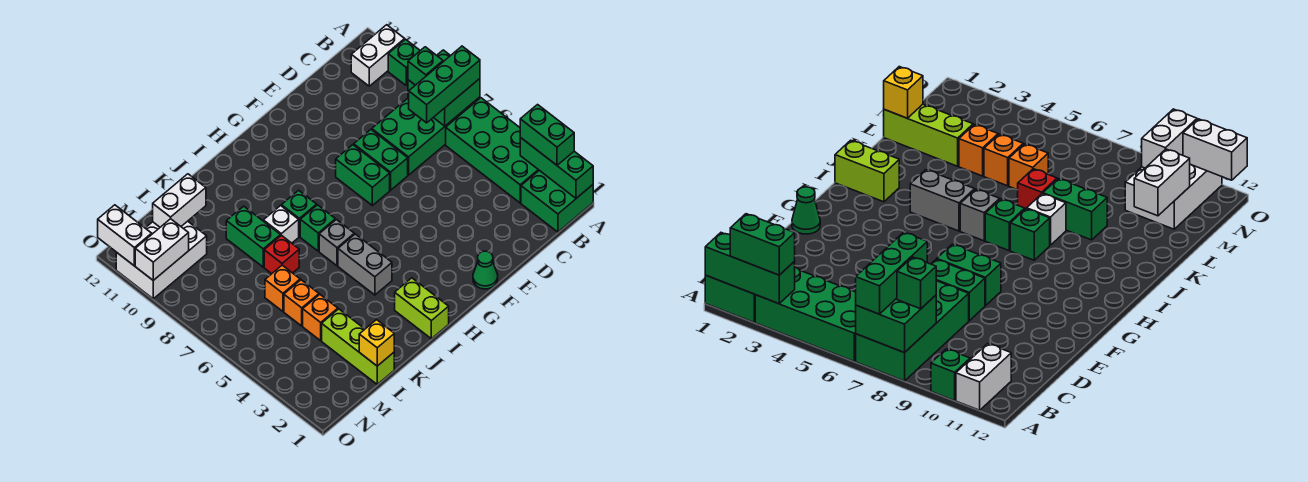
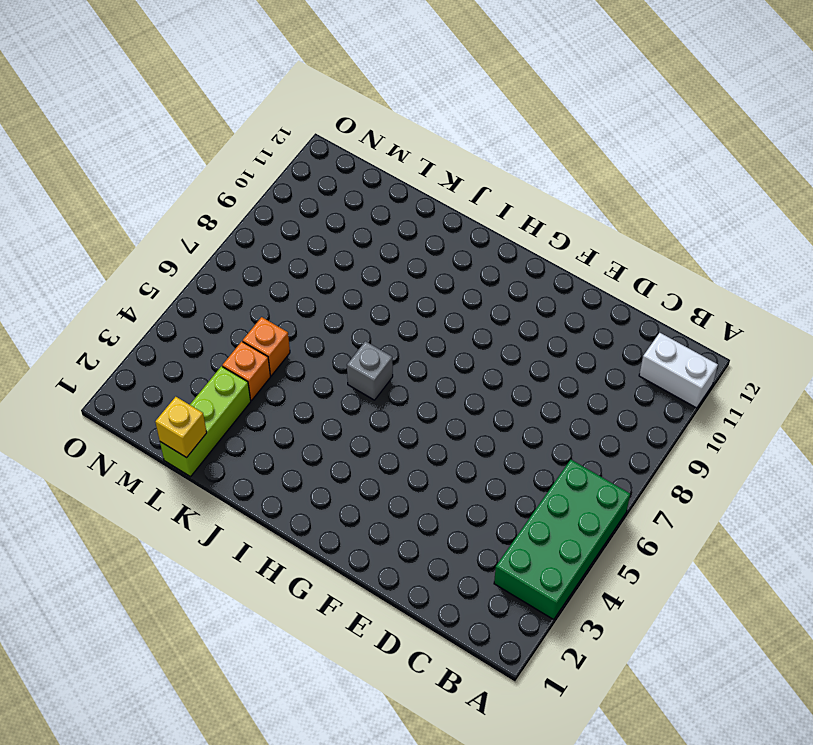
none -> green 2x2 brick [521,170,593,232]
none -> green 2x4 brick [372,97,480,175]
none -> green 1x1 brick [388,39,420,85]
none -> green 1x2 brick [354,130,408,190]

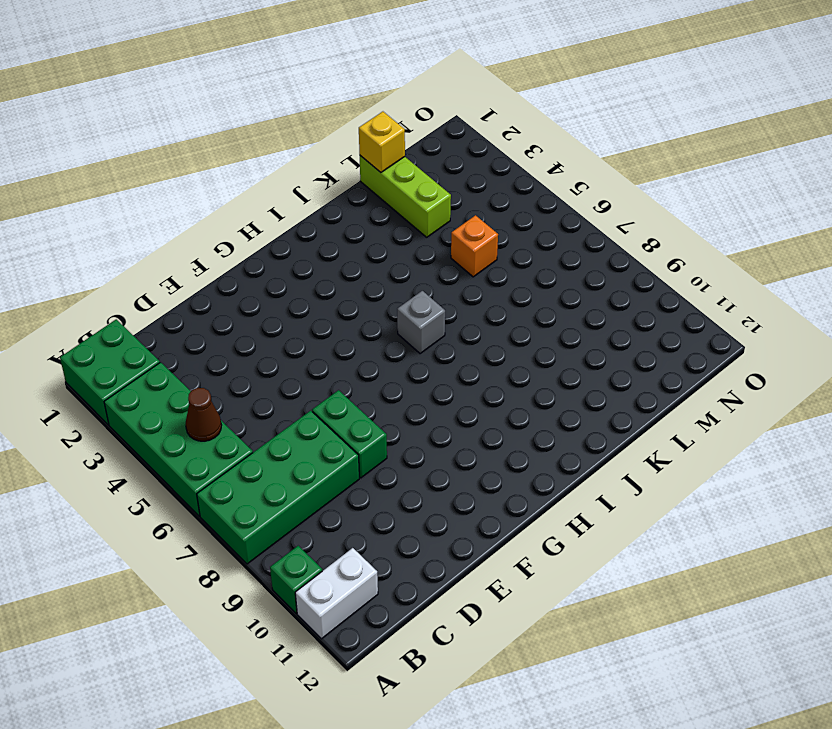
brown 1x1 cone [186,388,222,441] -> none
none -> green 1x1 cone [473,251,498,289]
none -> green 1x2 brick [336,145,390,205]
none -> lime 1x2 brick [395,278,449,339]
none -> grey 1x2 brick [338,234,392,295]

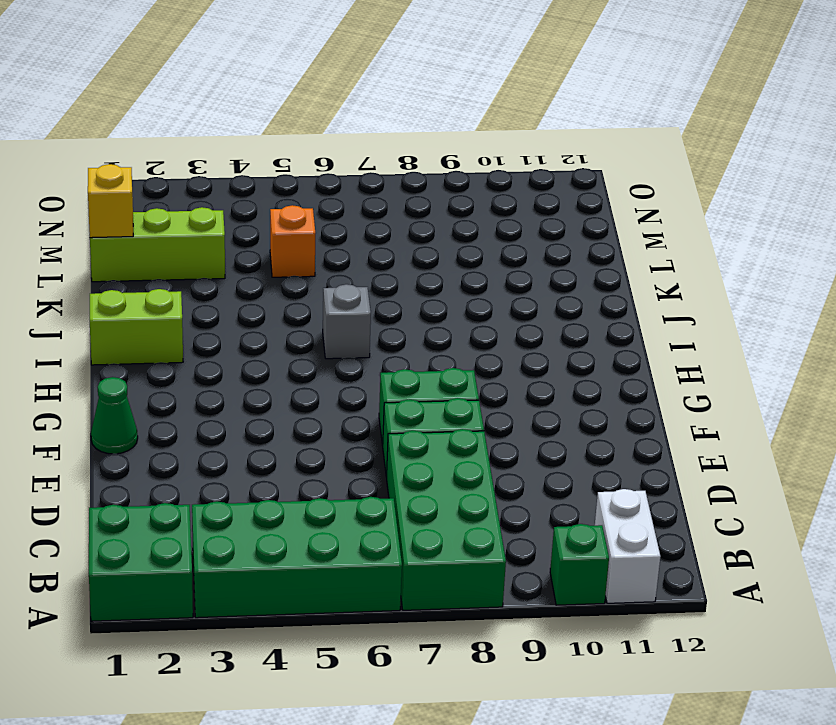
none -> grey 1x2 brick [338,234,392,295]
none -> green 1x1 brick [300,205,335,251]
none -> green 1x1 brick [281,190,317,237]
none -> white 1x1 brick [263,206,299,243]

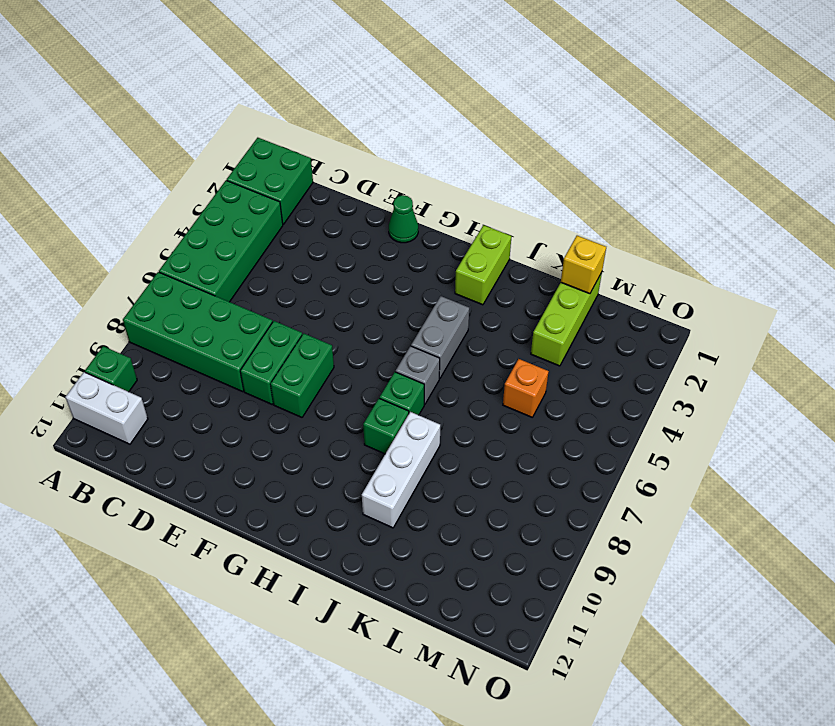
white 1x3 brick [362,412,440,528] -> white 1x1 brick [263,206,299,243]
none -> red 1x1 brick [264,235,299,274]
none -> green 1x2 brick [226,206,280,267]
none -> orange 1x1 brick [303,295,338,341]
none -> orange 1x1 brick [265,265,300,311]

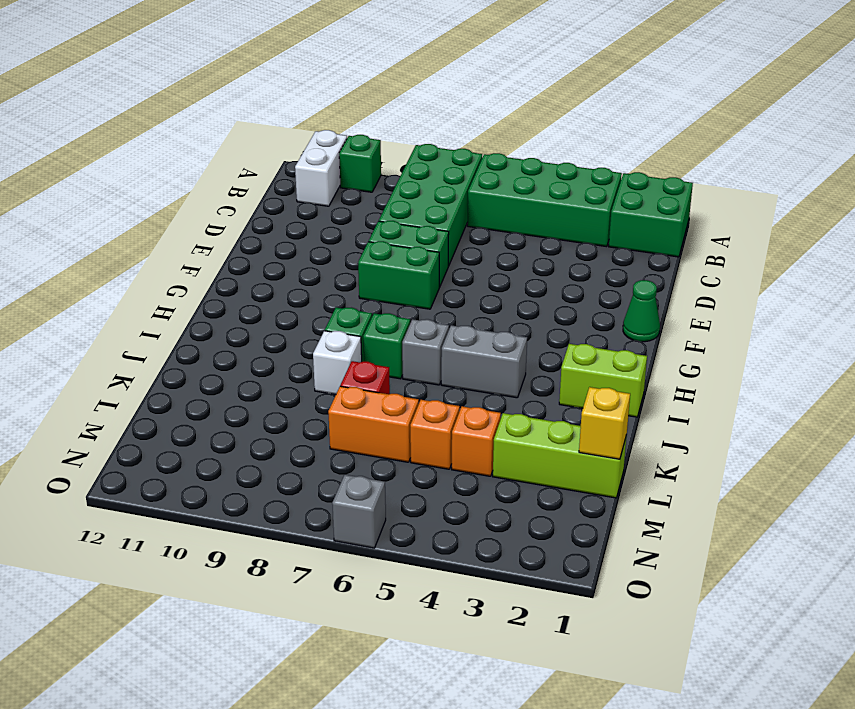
orange 1x2 brick [328,386,419,462] -> orange 1x1 brick [265,265,300,311]
grey 1x1 brick [332,475,386,548] -> none
none -> green 1x2 brick [226,206,280,267]
none -> white 2x3 brick [116,221,207,299]
none -> green 1x3 brick [520,137,593,198]
none -> green 2x2 brick [408,50,480,126]

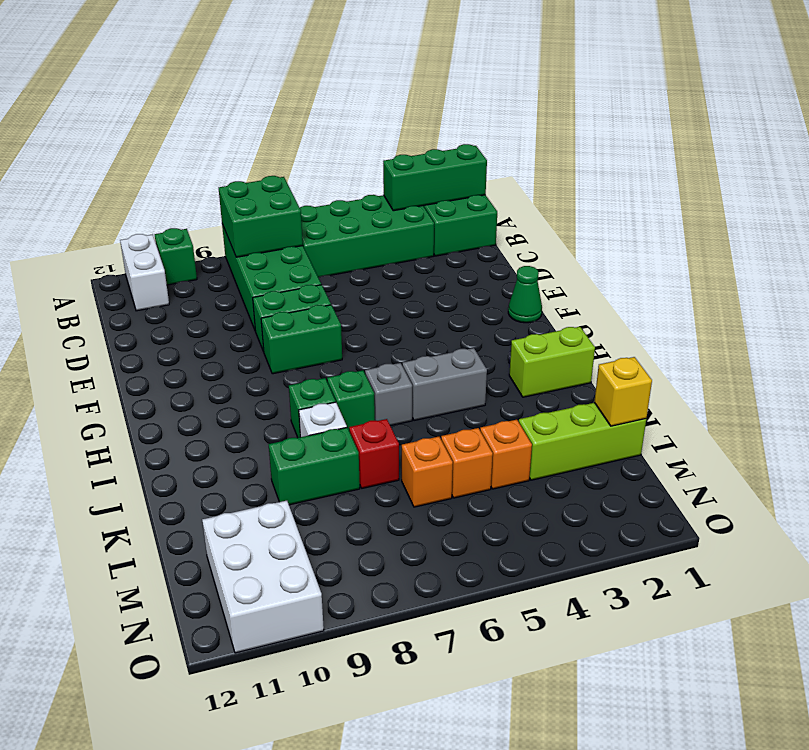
none -> white 1x2 brick [153,174,206,227]
none -> white 1x2 brick [135,219,189,280]
none -> white 1x2 brick [98,205,152,266]
none -> green 1x2 brick [520,105,574,165]

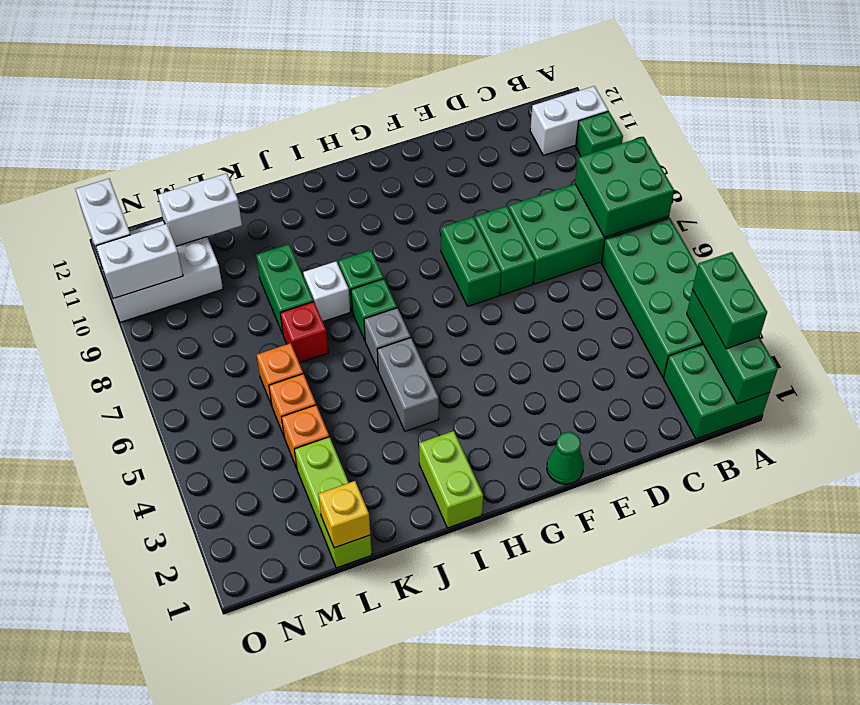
none -> green 1x3 brick [409,46,480,123]
none -> green 1x1 brick [408,47,443,85]

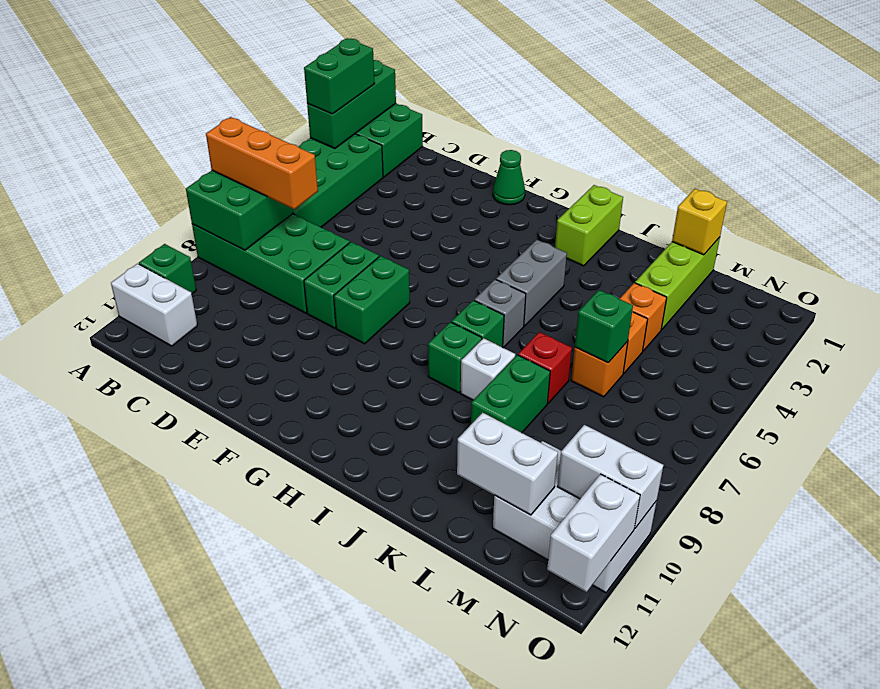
orange 1x3 brick [206,117,318,209] -> green 1x3 brick [409,46,480,123]
green 1x1 brick [575,290,633,363] -> green 1x1 brick moved to [408,47,443,85]

